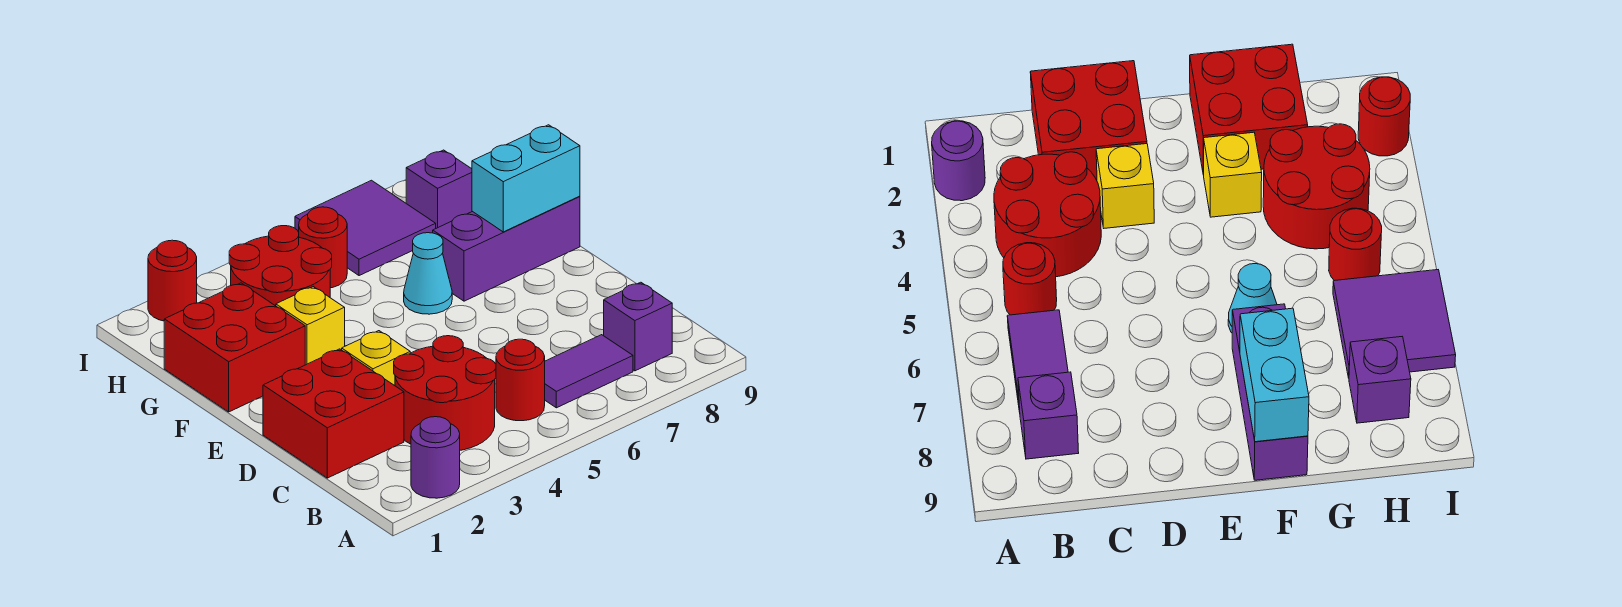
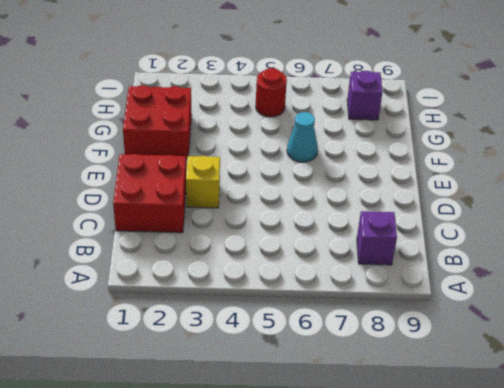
none -> purple 1x1 round brick [411,417,460,498]
none -> red 2x2 round brick [394,336,496,450]
none -> red 1x1 round brick [496,339,545,421]

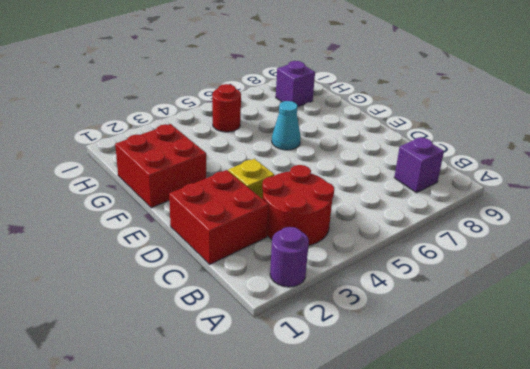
none -> red 1x1 round brick [496,339,545,421]
none -> purple 1x2 tile [545,335,633,408]
none -> yellow 1x1 brick [276,287,345,365]

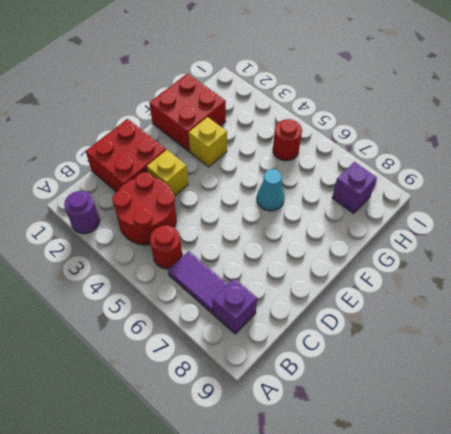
none -> purple 1x3 brick [433,196,580,301]
none -> red 2x2 round brick [229,226,332,306]
none -> purple 2x2 tile [295,180,436,276]

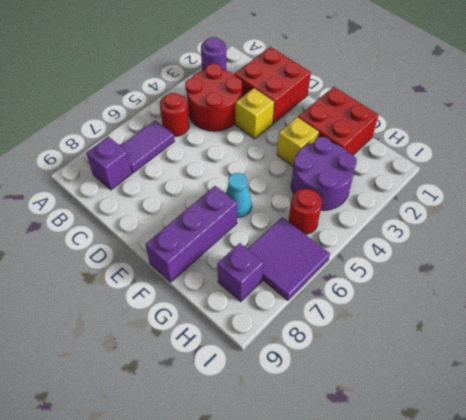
purple 2x2 round brick [291,137,357,210] -> red 2x2 round brick [229,226,332,306]
none -> red 1x1 round brick [148,240,197,321]
none -> cyan 1x2 brick [472,125,580,232]

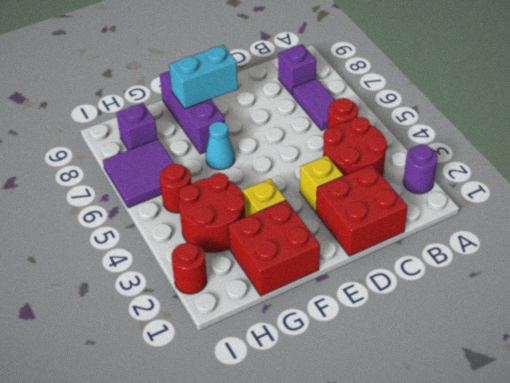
cyan 1x2 brick [169,45,238,109] -> cyan 1x2 brick turned to [472,125,580,232]

